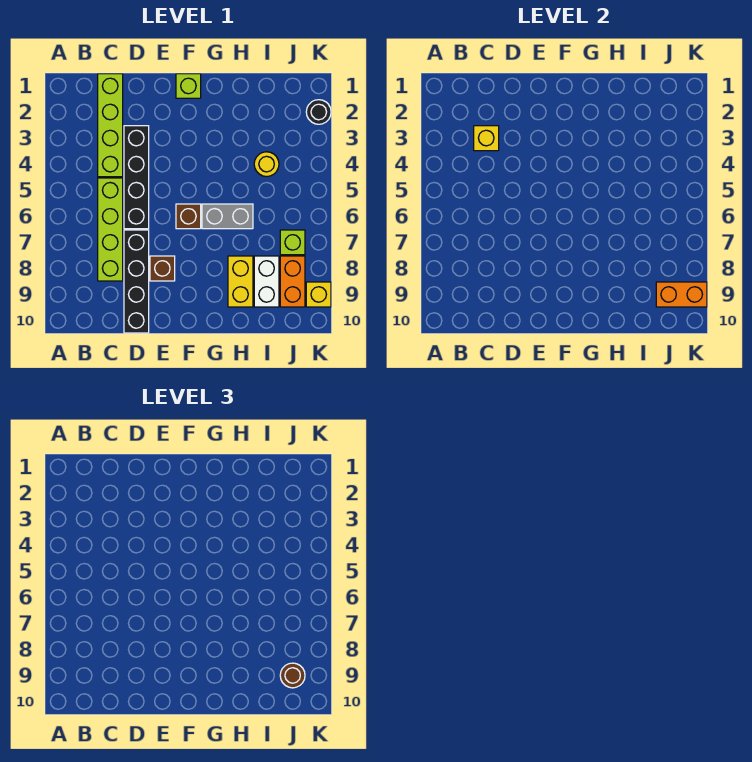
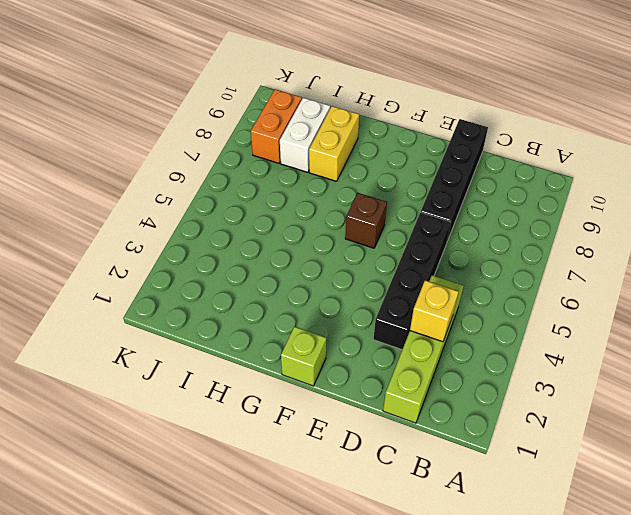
none -> lime 1x4 brick [98,178,123,281]
none -> brown 1x1 brick [150,256,175,281]
none -> grey 1x2 brick [202,204,253,229]

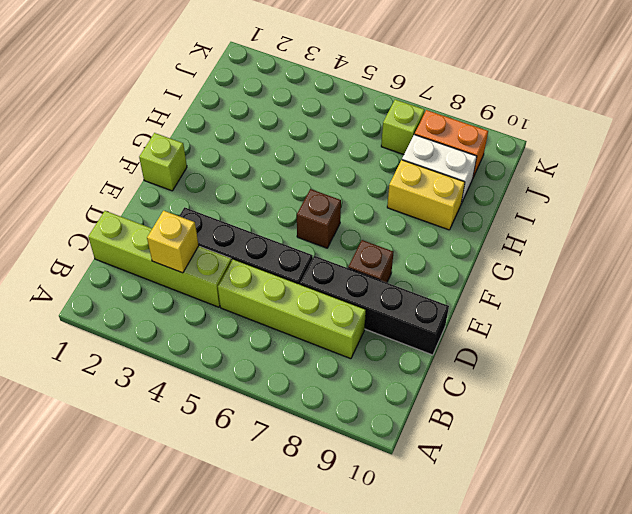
none -> grey 1x2 brick [202,204,253,229]
none -> yellow 1x1 round brick [254,152,279,177]
none -> black 1x1 round brick [306,100,331,124]

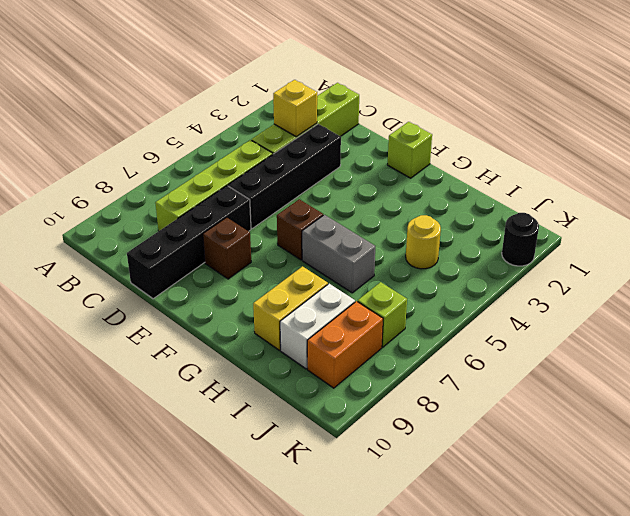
none -> yellow 1x1 brick [306,282,331,307]
none -> orange 1x2 brick [656,282,707,307]
none -> brown 1x1 round brick [280,663,305,688]

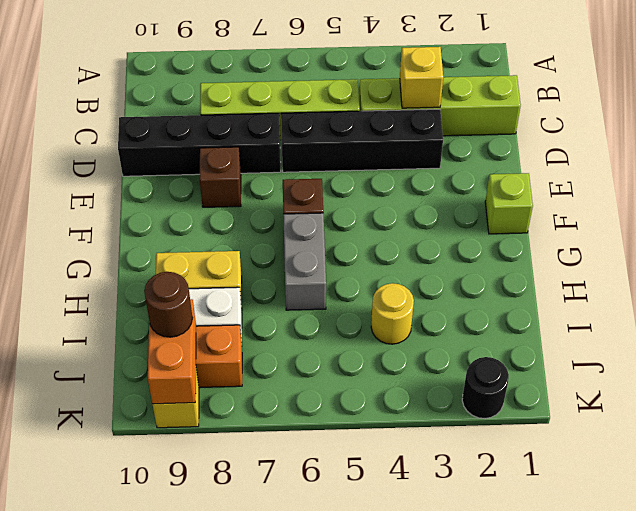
none -> lime 1x1 brick [280,230,305,255]

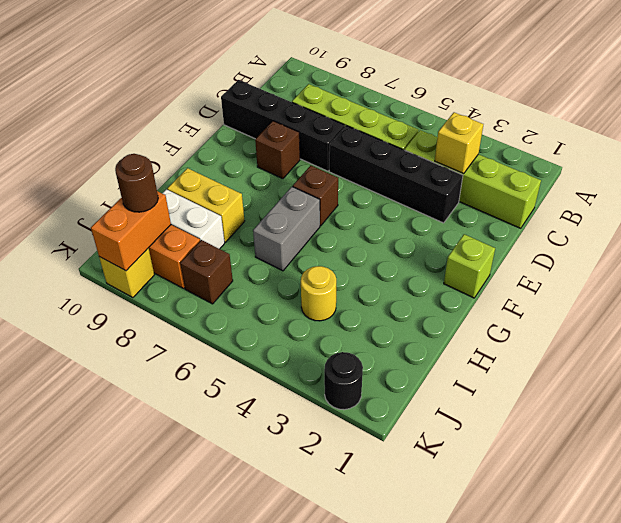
brown 1x1 brick [180,240,233,304] -> lime 1x1 brick [280,230,305,255]

